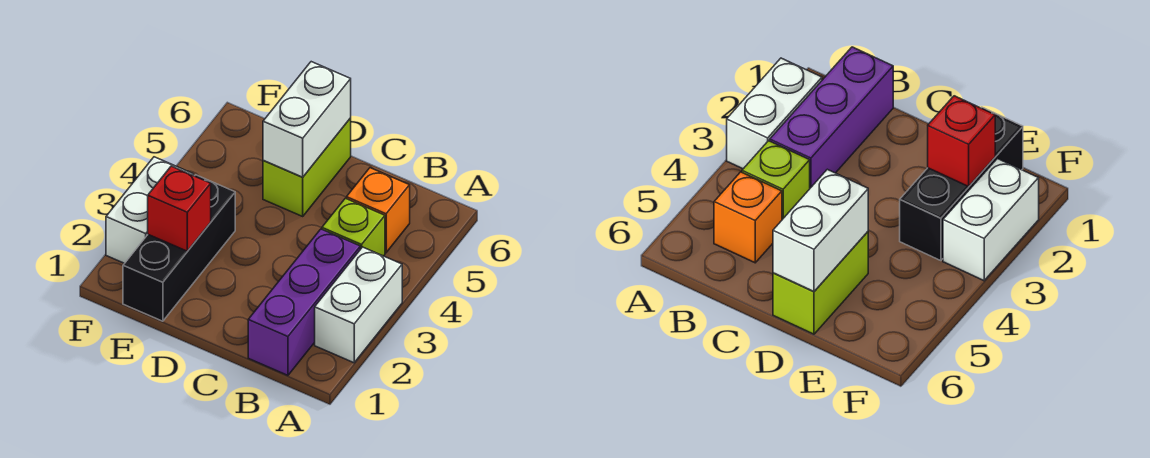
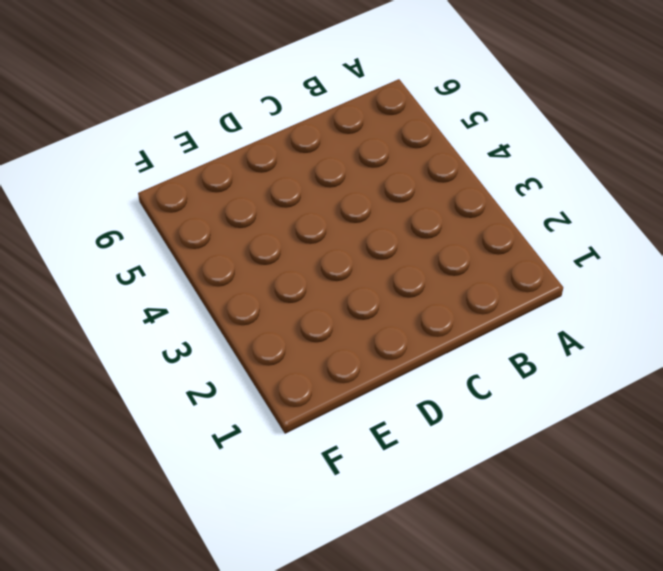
none -> white 1x2 brick [315,247,402,363]
none -> purple 1x3 brick [248,229,360,375]

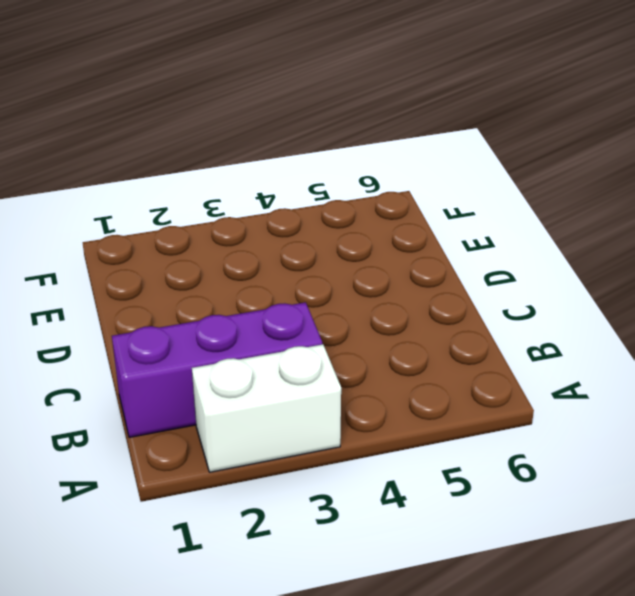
none -> lime 1x1 brick [322,198,385,256]
none -> orange 1x1 brick [347,168,410,253]

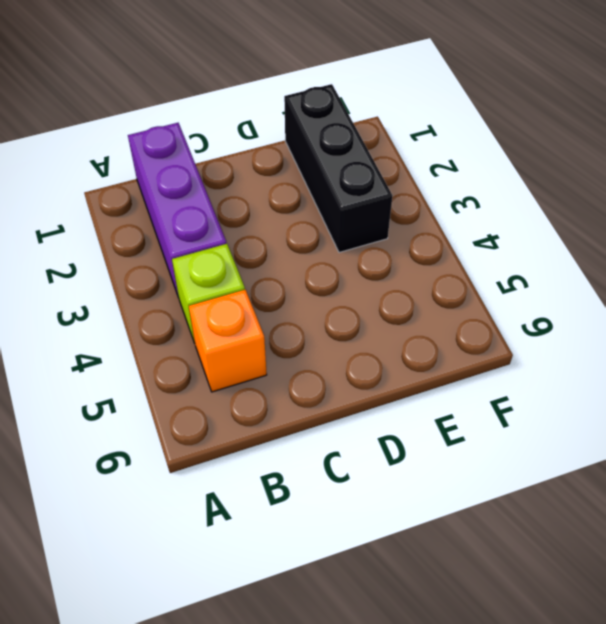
none -> white 1x2 brick [315,247,402,363]
none -> lime 1x2 brick [263,118,351,216]

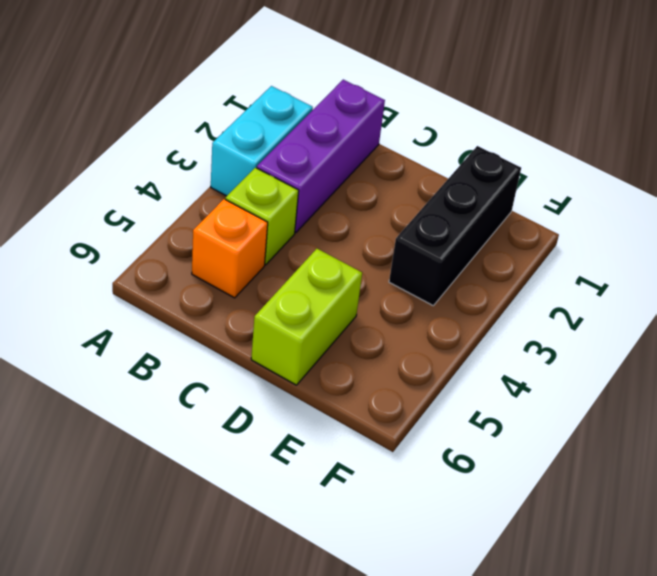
cyan 1x2 brick [211,86,313,196] -> white 1x2 brick [315,247,402,363]
none -> white 1x2 brick [106,157,194,263]
none -> white 1x2 brick [263,62,351,177]

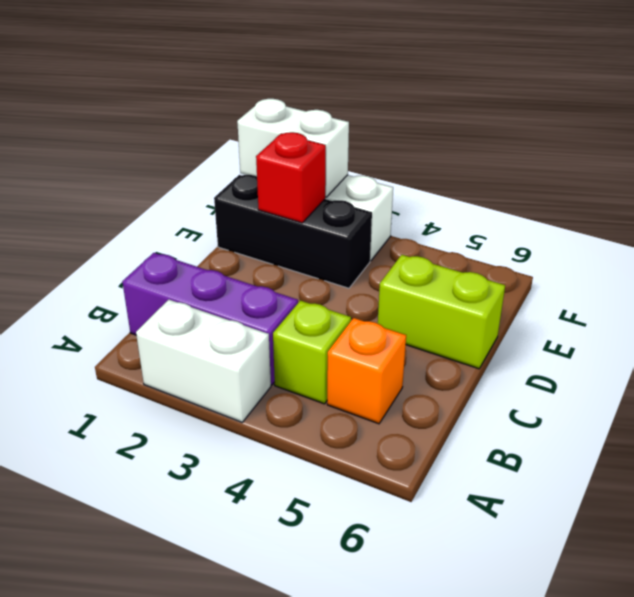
white 1x2 brick [237,99,349,197] -> white 1x2 brick moved to [263,62,351,177]

